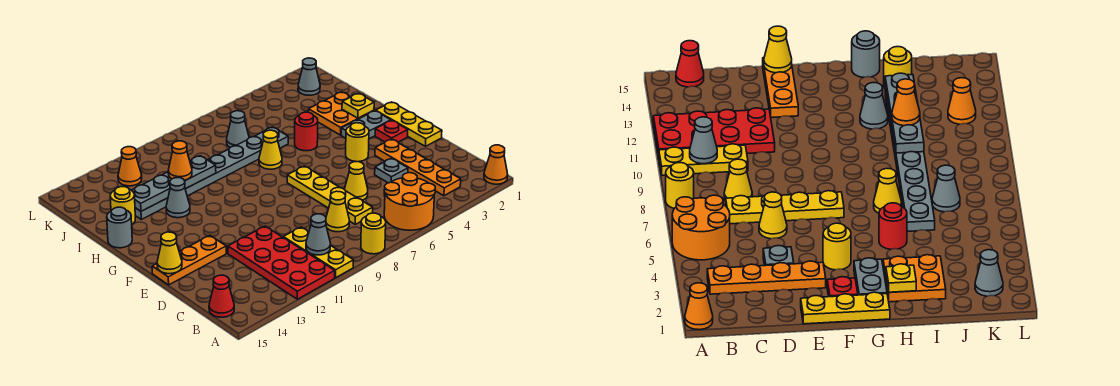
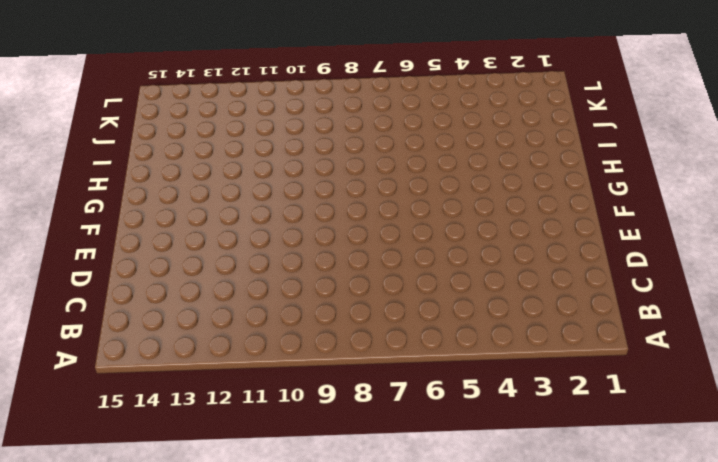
none -> orange 1x1 cone [484,145,508,184]
none -> orange 2x2 round brick [384,173,435,230]
none -> yellow 1x1 round brick [361,213,386,254]
none -> yellow 1x3 plate [283,227,354,278]

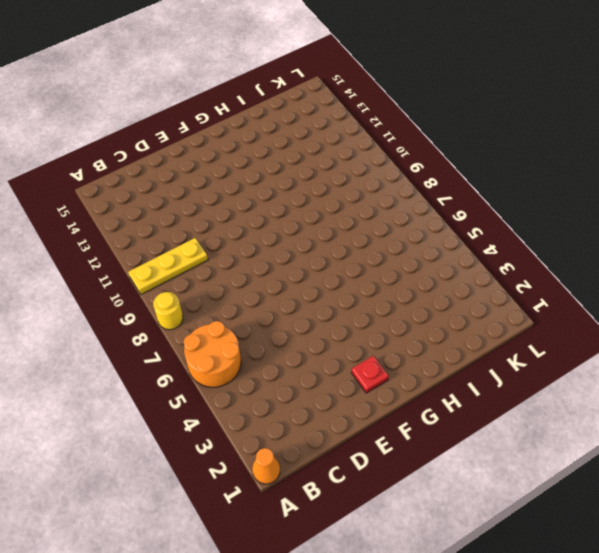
none -> red 2x4 plate [228,226,335,299]
none -> orange 1x4 plate [375,139,461,196]
none -> red 1x1 cone [209,275,234,317]
none -> yellow 1x4 plate [287,166,373,224]

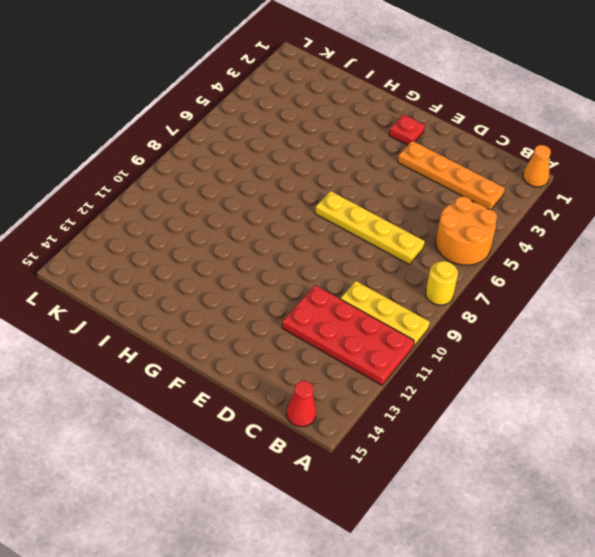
none -> yellow 1x1 cone [326,191,349,232]
none -> grey 1x1 plate [375,158,408,183]
none -> yellow 1x1 cone [344,162,368,200]
none -> yellow 1x3 plate [376,102,442,146]

